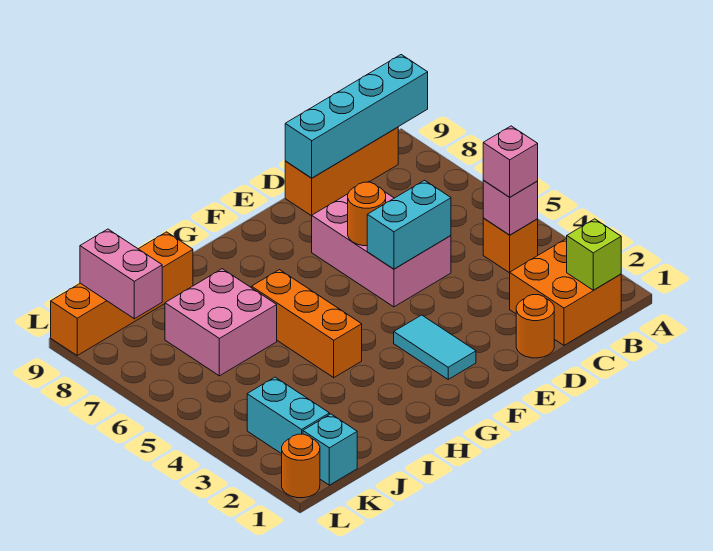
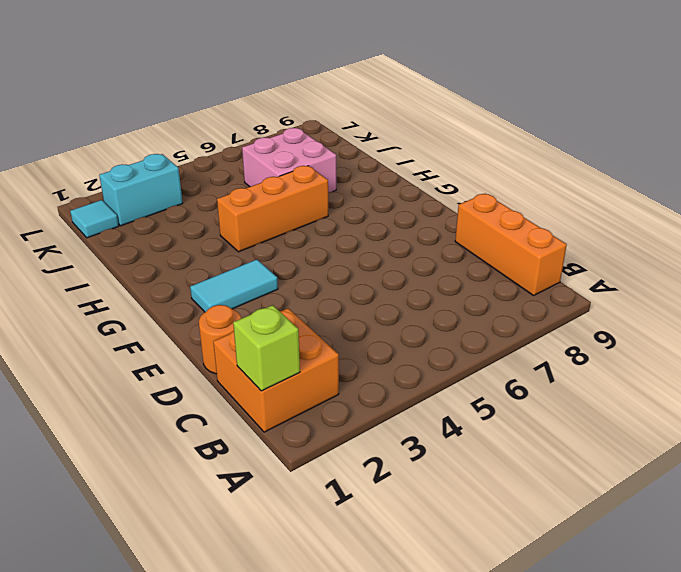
cyan 1x1 tile [70,200,119,238] -> cyan 1x1 brick [303,414,357,485]
none -> orange 1x1 brick [483,218,538,273]
none -> pink 2x3 brick [312,192,451,307]
none -> orange 1x4 brick [51,232,193,355]

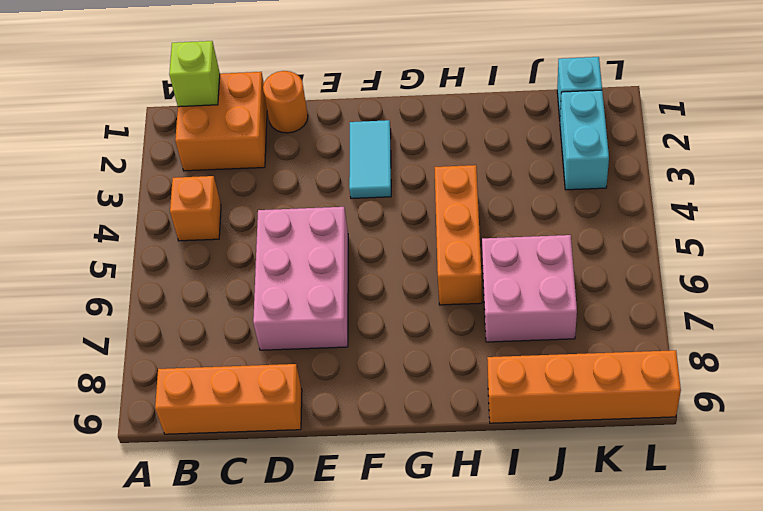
none -> orange 1x1 round brick [282,434,320,498]
none -> cyan 1x4 brick [285,55,428,178]
none -> pink 1x1 brick [483,180,538,235]

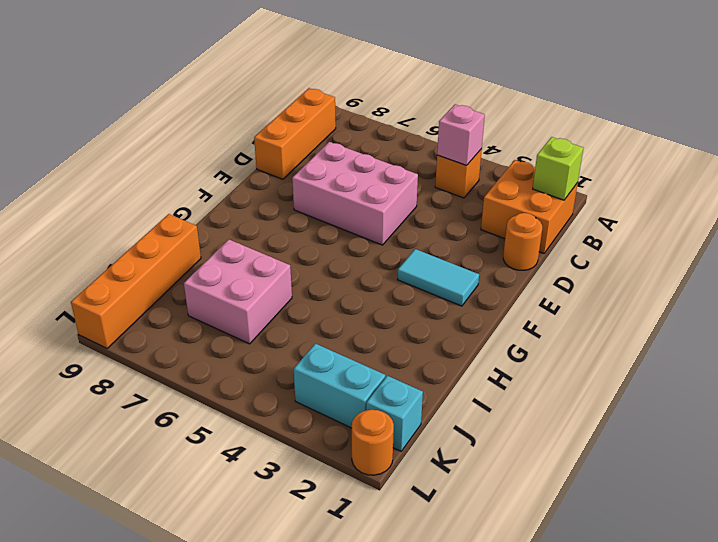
none -> orange 1x3 brick [252,270,362,378]
none -> cyan 1x4 brick [285,55,428,178]
none -> cyan 1x2 brick [367,180,451,269]

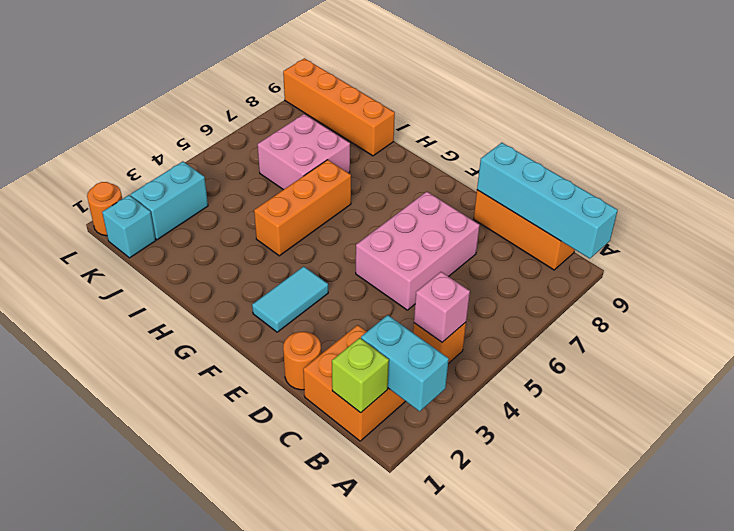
cyan 1x2 brick [361,315,449,411] -> cyan 1x2 brick moved to [367,180,451,269]
none -> orange 1x1 round brick [348,182,386,246]
none -> pink 1x2 brick [80,229,162,319]
none -> pink 1x1 brick [483,126,538,197]

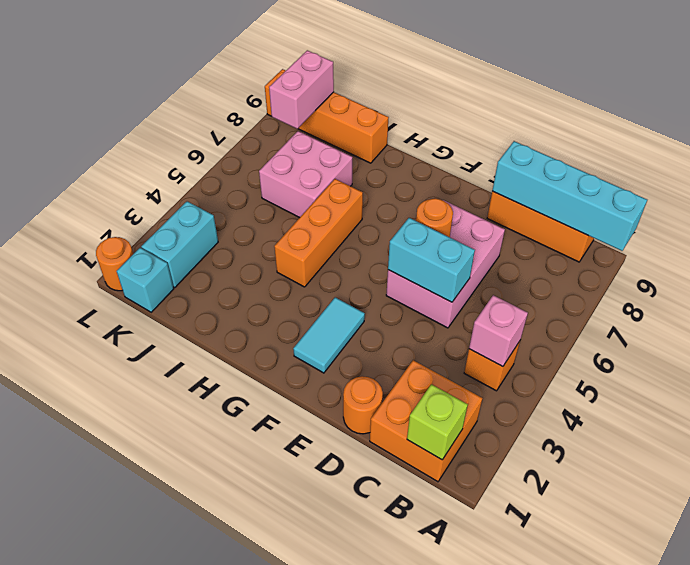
none -> pink 1x1 brick [483,126,538,197]

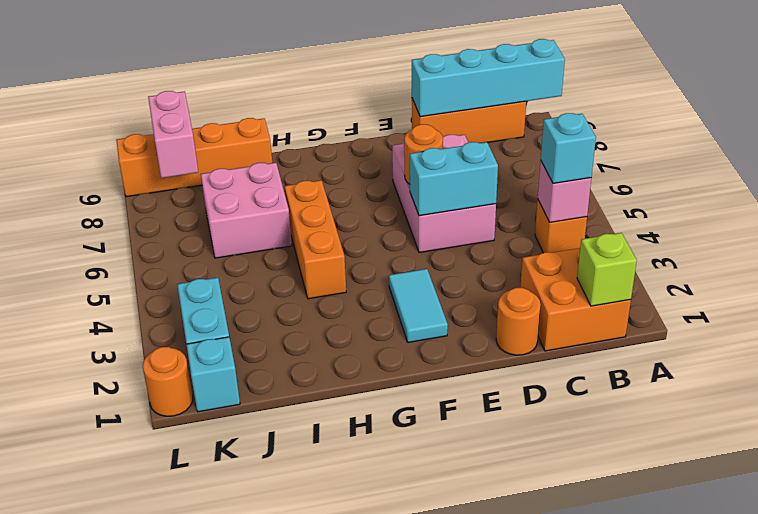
cyan 1x1 brick [541,113,596,183] -> pink 1x1 brick [483,126,538,197]

